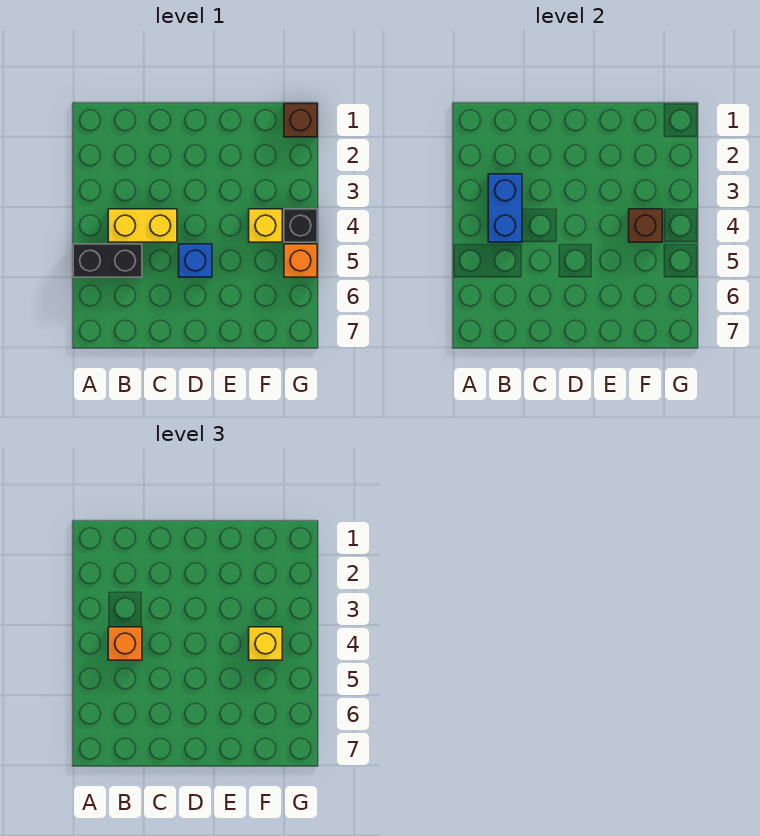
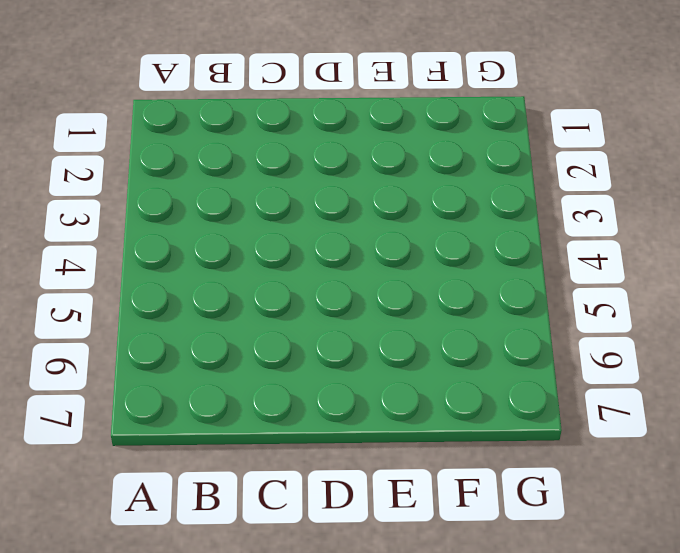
none -> black 1x2 brick [73,244,142,277]
none -> yellow 1x2 brick [108,209,177,242]

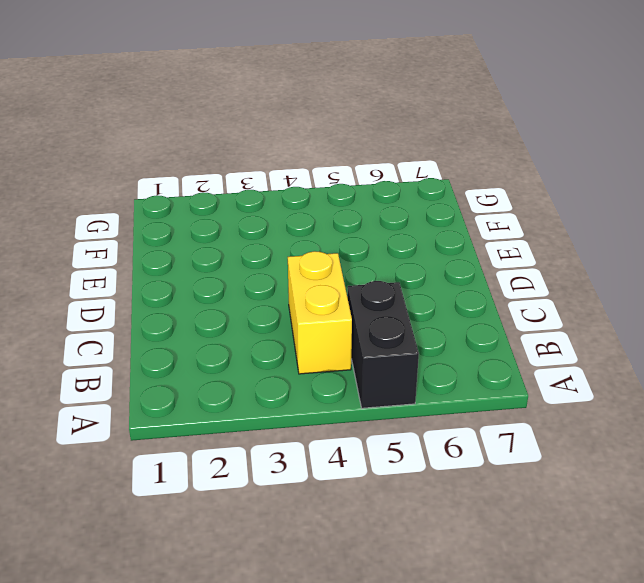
none -> blue 1x1 brick [179,244,212,277]
none -> yellow 1x1 brick [249,209,282,242]

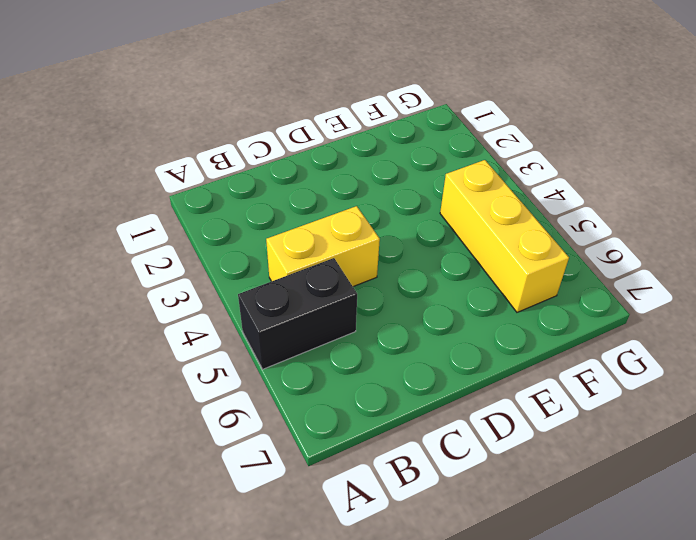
yellow 1x3 brick [440,160,569,312] -> yellow 1x1 brick [249,209,282,242]
none -> blue 1x1 brick [179,244,212,277]
none -> brown 1x1 brick [284,104,317,137]

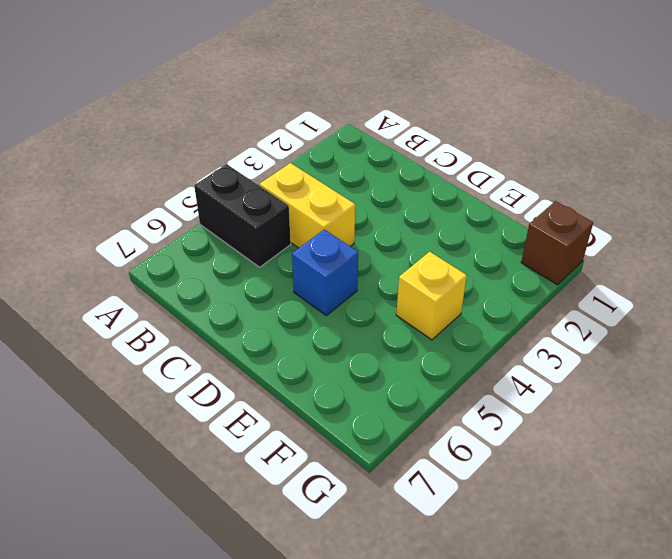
none -> black 1x1 brick [284,209,317,242]
none -> orange 1x1 brick [284,244,317,277]

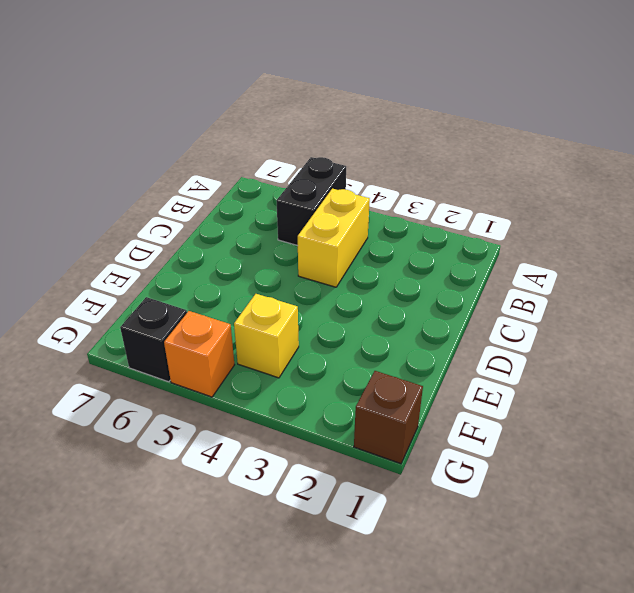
black 1x1 brick [120,297,187,382] -> black 1x1 brick moved to [284,209,317,242]
none -> blue 1x1 brick [179,244,212,277]
none -> blue 1x2 brick [488,174,522,242]

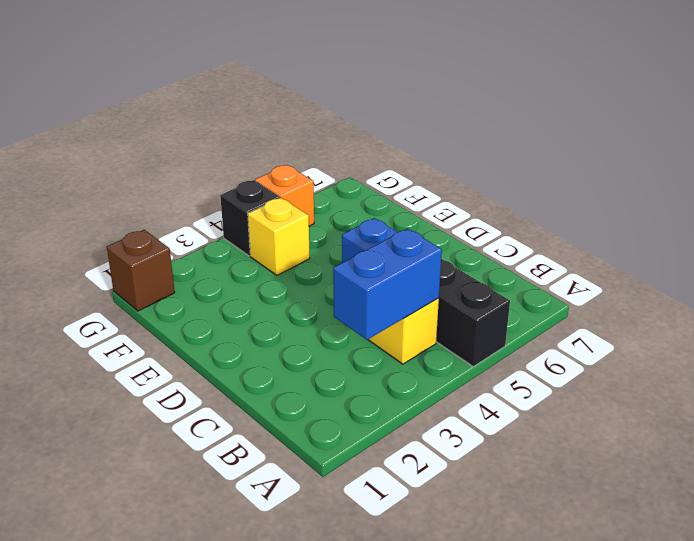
none -> brown 1x1 brick [629,209,662,242]
none -> orange 1x1 brick [108,627,142,660]

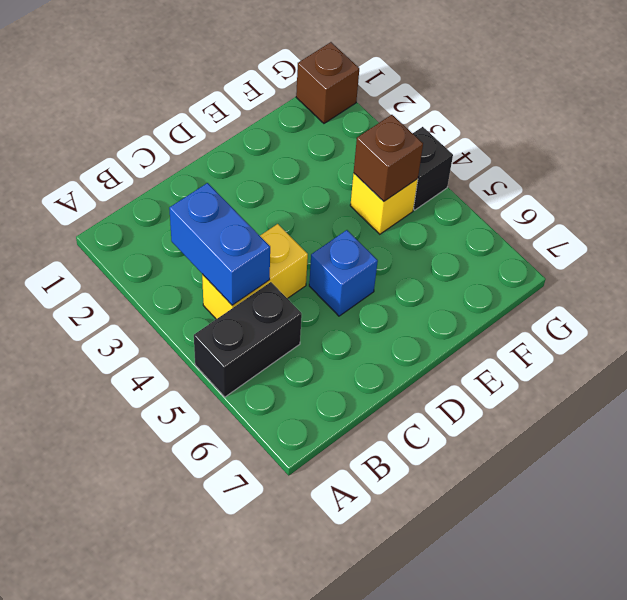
none -> orange 1x1 brick [284,244,317,277]
none -> orange 1x1 brick [108,627,142,660]

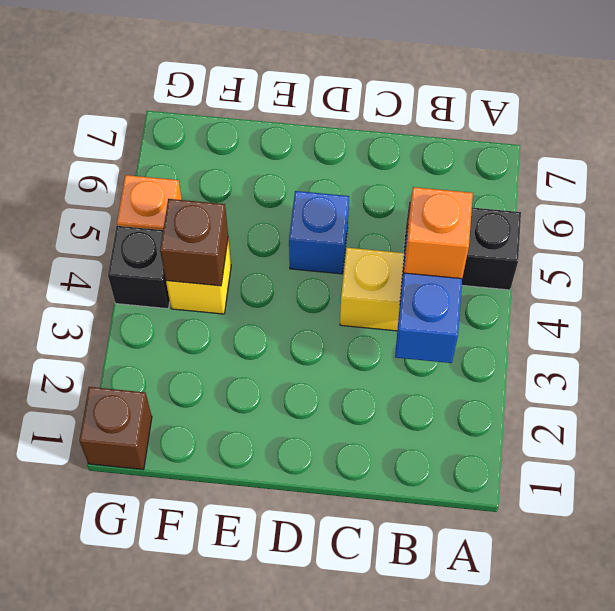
none -> yellow 1x1 brick [249,627,282,660]

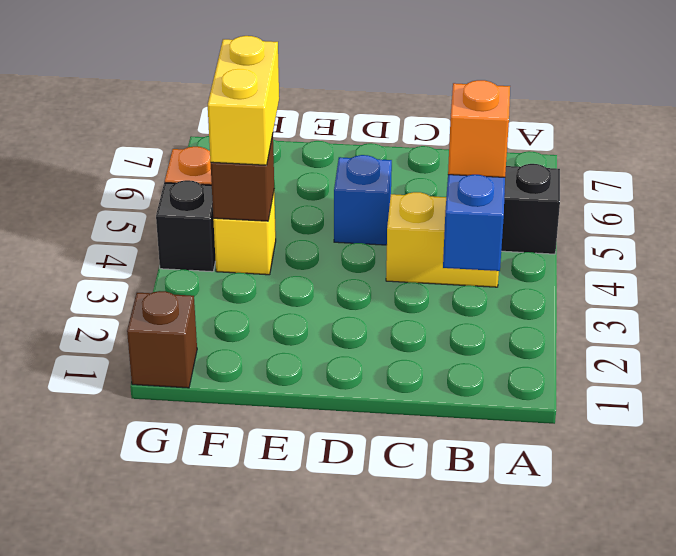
yellow 1x2 brick [208,36,279,165] -> yellow 1x1 brick [249,627,282,660]

